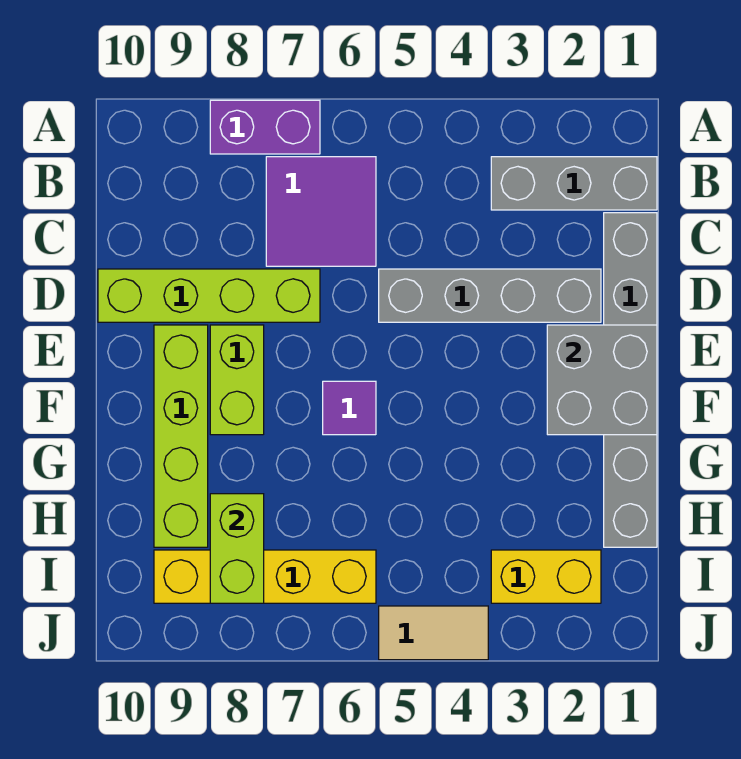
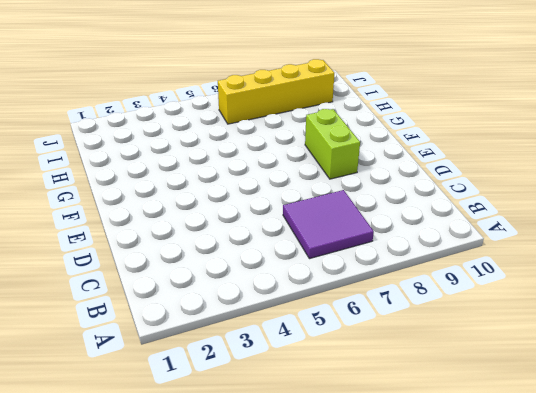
none -> purple 1x2 brick [210,100,320,154]
none -> grey 1x3 brick [491,157,657,210]
none -> grey 1x6 brick [604,213,657,547]

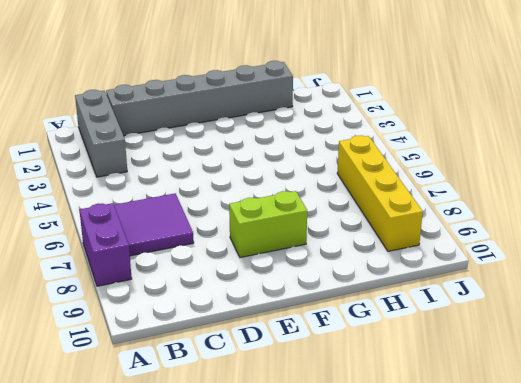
none -> grey 1x4 brick [379,269,601,322]
none -> lime 1x4 brick [98,269,320,322]
none -> lime 1x4 brick [154,325,208,547]

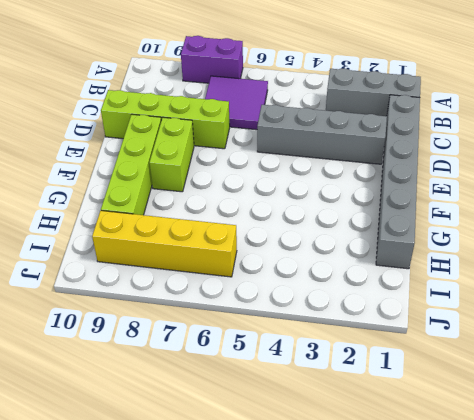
none -> purple 1x1 tile [323,381,376,435]
none -> yellow 1x2 brick [491,550,601,603]
none -> tan 1x2 tile [379,606,488,660]

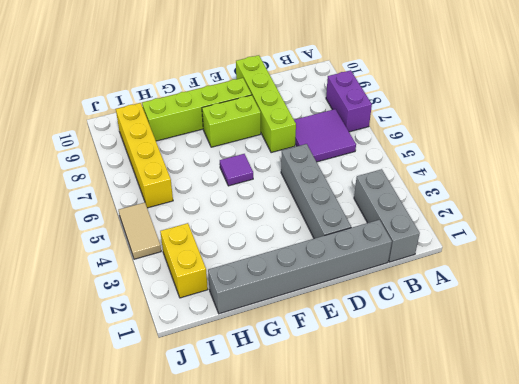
none -> grey 2x2 brick [547,325,657,435]
none -> lime 1x2 brick [210,494,264,603]

